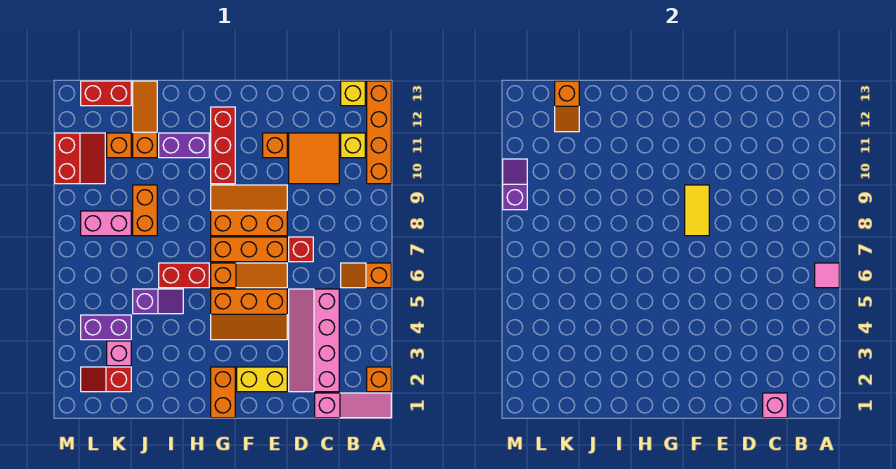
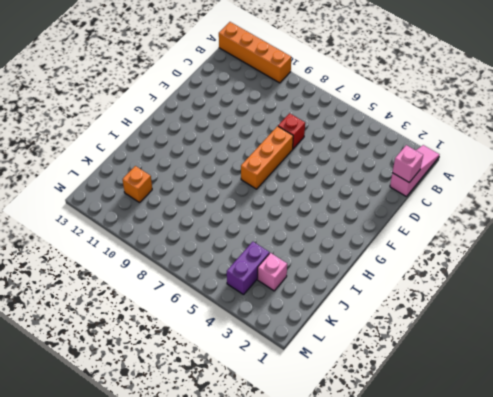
none -> orange 1x1 brick [367,367,391,392]
none -> orange 1x2 slope [341,263,391,288]
none -> yellow 1x1 brick [341,133,365,158]
none -> yellow 1x1 brick [341,81,365,106]

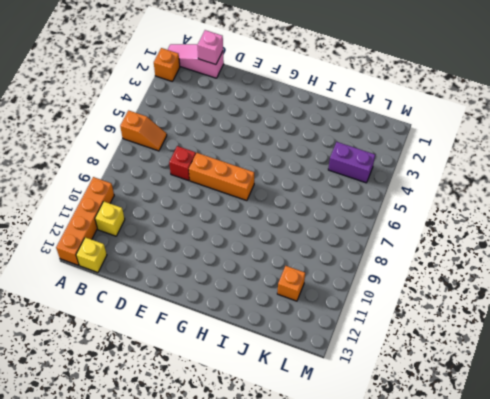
none -> pink 2x4 slope [289,289,339,392]
none -> orange 2x2 tile [289,133,339,184]
none -> yellow 1x2 brick [237,367,287,392]
none -> orange 2x3 slope [211,289,287,340]

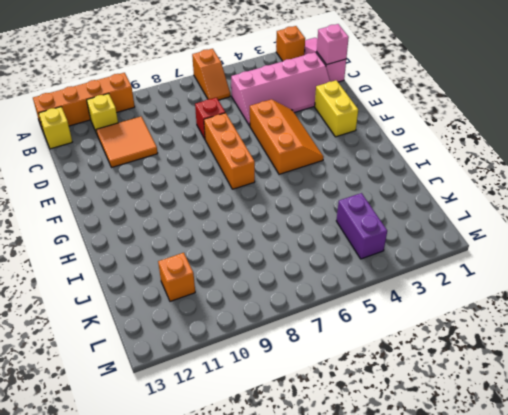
none -> orange 1x3 slope [211,263,287,288]
none -> orange 2x3 slope [211,185,287,236]
none -> orange 1x1 brick [263,133,287,158]
none -> orange 1x2 brick [211,367,235,418]

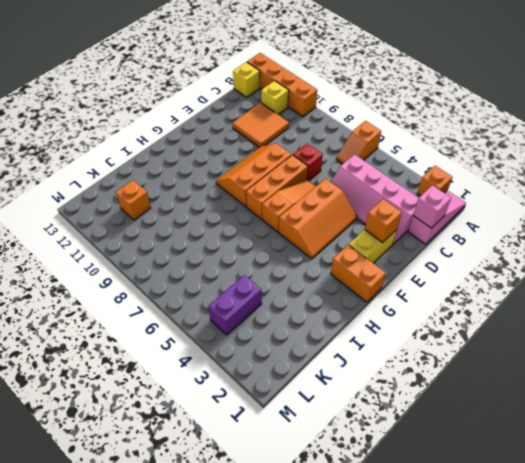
orange 1x1 brick [365,199,402,242] -> orange 1x1 brick moved to [263,133,287,158]
none -> red 1x3 brick [211,107,235,184]
none -> red 1x2 brick [159,263,209,288]
none -> purple 1x2 brick [159,133,209,158]
none -> purple 1x2 slope [133,289,183,314]

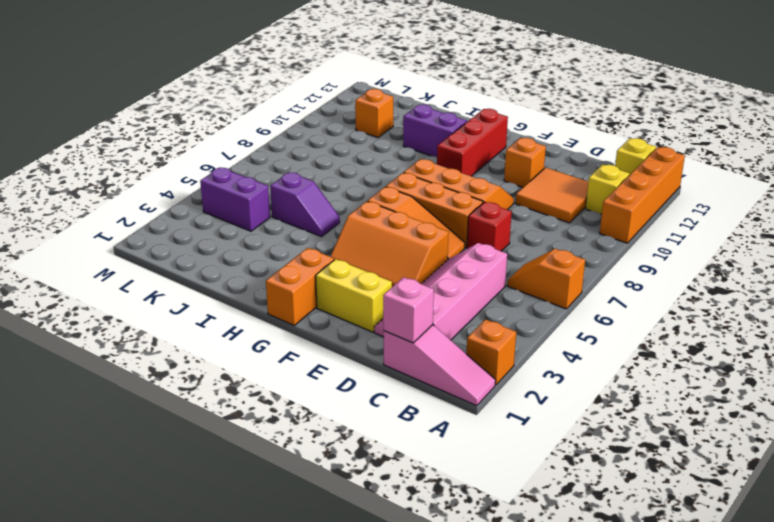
none -> red 1x2 brick [159,263,209,288]
none -> orange 1x2 brick [133,185,157,236]
none -> orange 1x3 slope [133,81,157,158]
none -> red 1x2 slope [81,367,131,392]

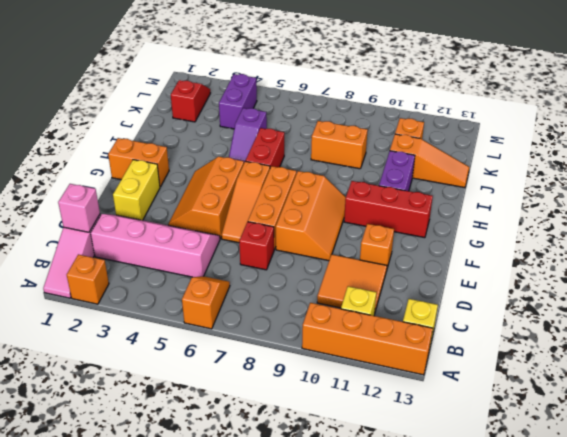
none -> pink 1x1 brick [107,341,131,366]
none -> pink 1x2 brick [81,211,131,236]
none -> red 1x2 brick [81,81,131,106]
none -> red 2x2 slope [55,133,105,184]

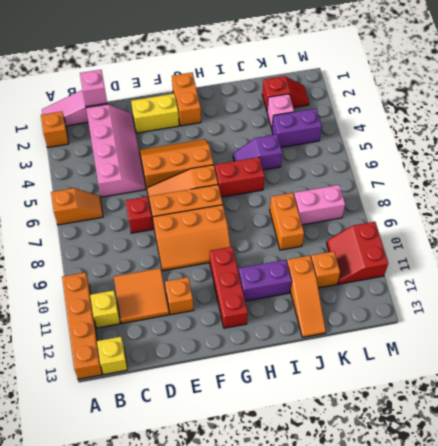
none -> red 1x2 brick [81,81,131,106]
none -> pink 1x1 tile [815,263,839,288]
none -> yellow 1x2 tile [685,185,709,236]
none -> orange 1x2 slope [555,81,579,132]

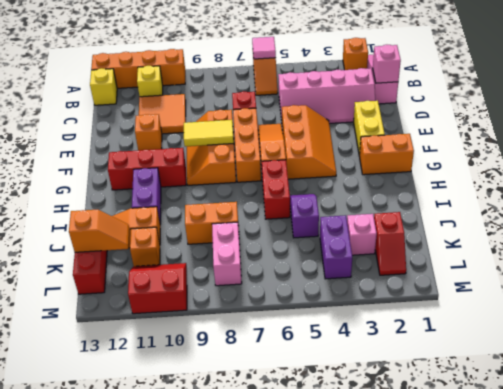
none -> purple 1x2 slope [503,159,527,210]

